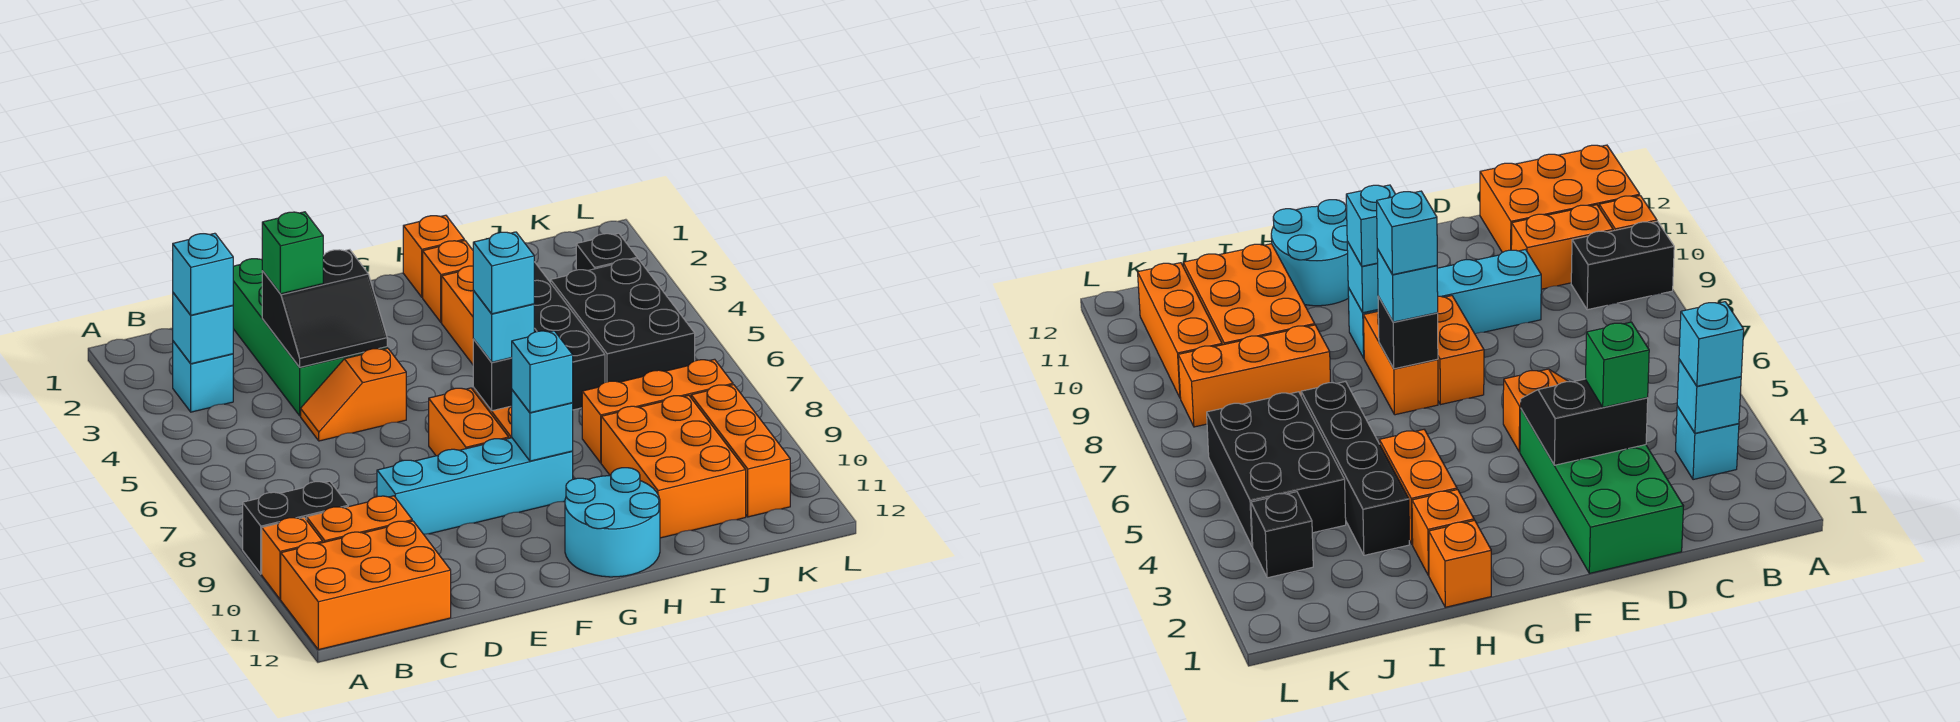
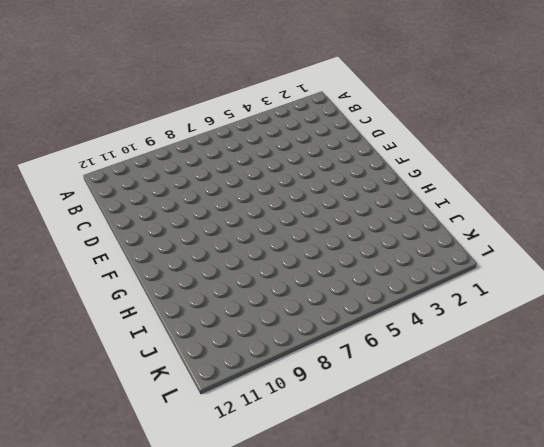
none -> black 1x2 brick [243,481,348,574]
none -> orange 1x1 brick [262,517,323,599]
none -> orange 2x3 brick [281,521,451,650]

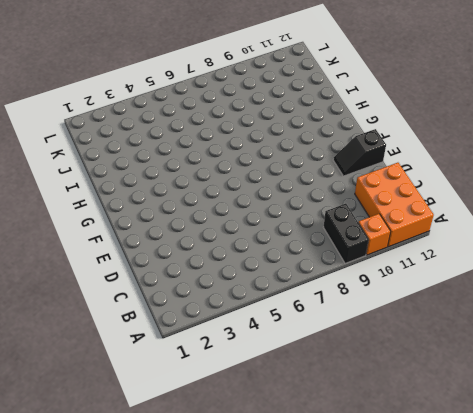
black 1x2 slope [333,129,386,176] -> none
none -> cyan 1x1 brick [173,341,233,412]
none -> orange 1x2 brick [307,496,412,542]
none -> green 2x4 brick [233,259,387,416]

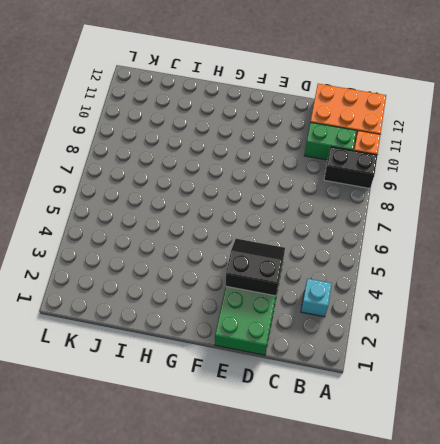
green 1x2 brick [304,122,356,160] -> orange 1x2 brick [307,496,412,542]
none -> orange 1x2 slope [301,348,406,441]
none -> cyan 1x4 brick [377,438,573,534]
none -> orange 1x2 brick [429,388,509,456]

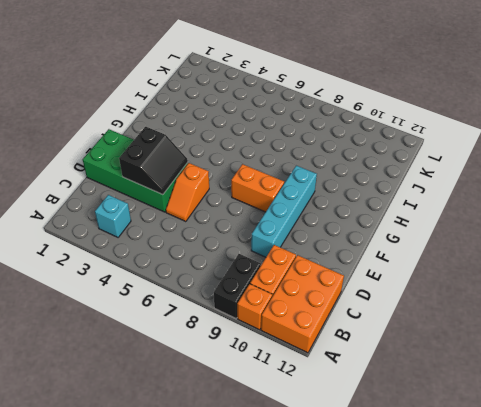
none -> orange 1x2 brick [1363,312,1438,415]
none -> cyan 2x2 round brick [565,468,660,577]
none -> orange 1x1 brick [403,215,464,297]

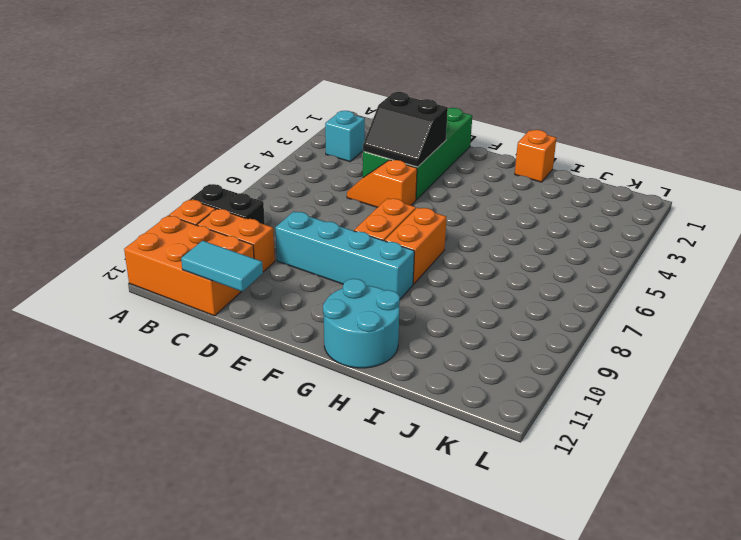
cyan 1x2 tile [181,241,263,292] -> none
none -> orange 1x1 brick [423,241,473,322]
none -> orange 1x2 brick [442,266,474,364]
none -> black 1x4 brick [534,262,605,410]

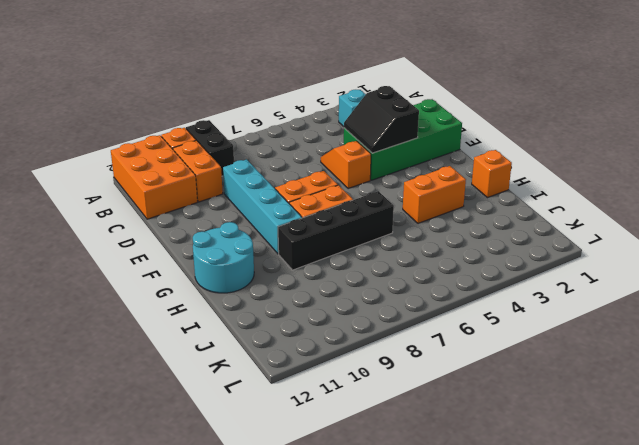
black 1x4 brick [278,191,394,270] -> black 1x4 brick moved to [534,262,605,410]
none -> orange 1x1 brick [423,241,473,322]
none -> orange 1x3 brick [582,359,733,463]
none -> orange 2x3 brick [601,395,746,538]

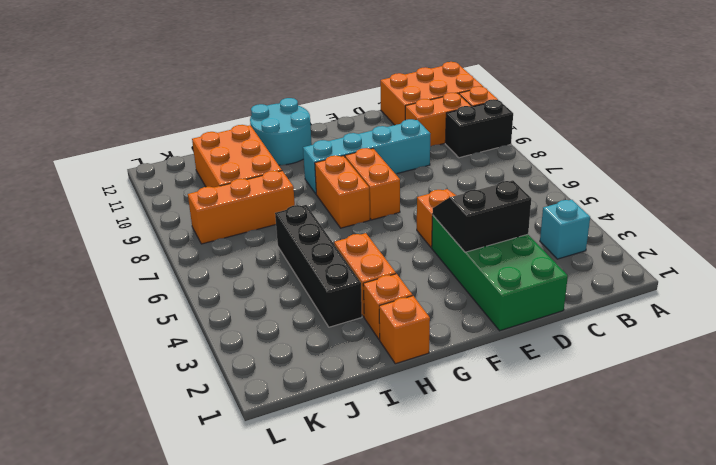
none -> black 2x3 brick [551,259,695,382]
none -> black 1x1 brick [576,233,637,270]
none -> orange 1x3 brick [691,385,790,517]

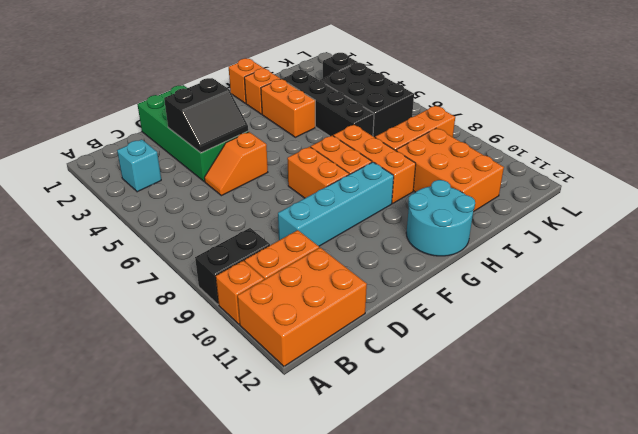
orange 1x3 brick [333,125,416,203] -> orange 1x3 brick moved to [691,385,790,517]
none -> cyan 1x1 brick [173,293,233,364]
none -> black 1x1 brick [473,339,512,411]
none -> cyan 1x1 brick [512,390,573,461]

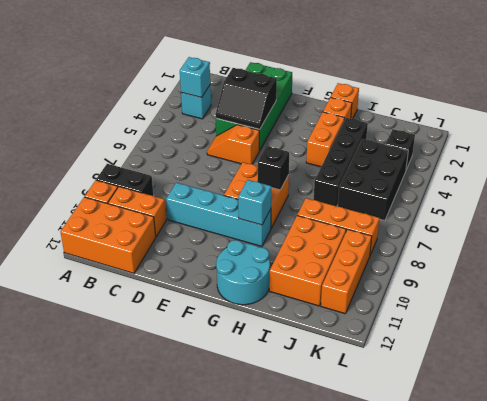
none -> cyan 1x1 brick [173,233,233,315]
none -> green 1x1 brick [262,212,323,294]
none -> cyan 1x1 brick [473,291,534,362]

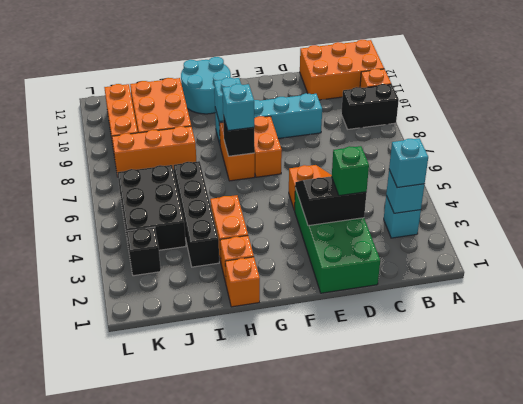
none -> orange 1x2 brick [307,496,412,542]
none -> cyan 1x1 brick [512,331,573,413]
none -> cyan 1x1 brick [473,232,534,314]

